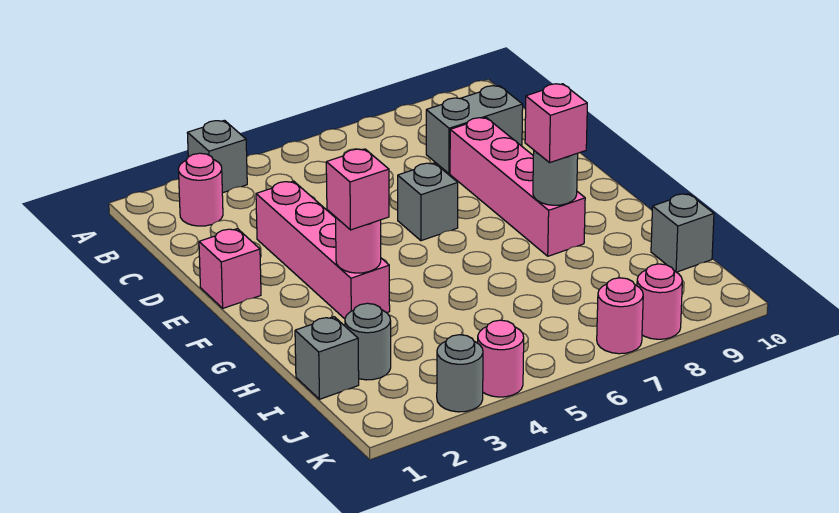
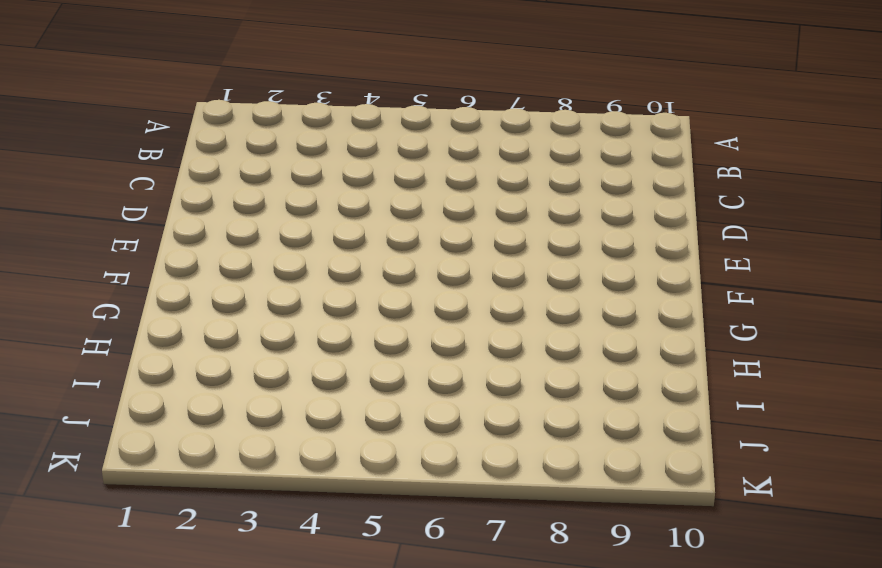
none -> grey 1x1 brick [188,120,247,193]
none -> pink 1x1 round brick [179,153,223,226]
none -> grey 1x2 brick [426,86,523,174]

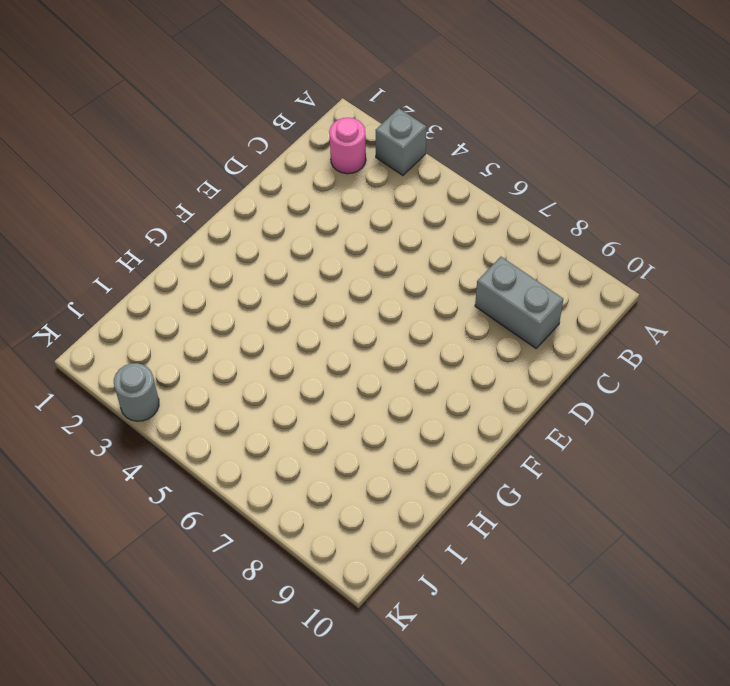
none -> pink 1x4 brick [256,181,390,319]
none -> pink 1x4 brick [450,118,585,256]
none -> pink 1x1 brick [199,229,261,308]

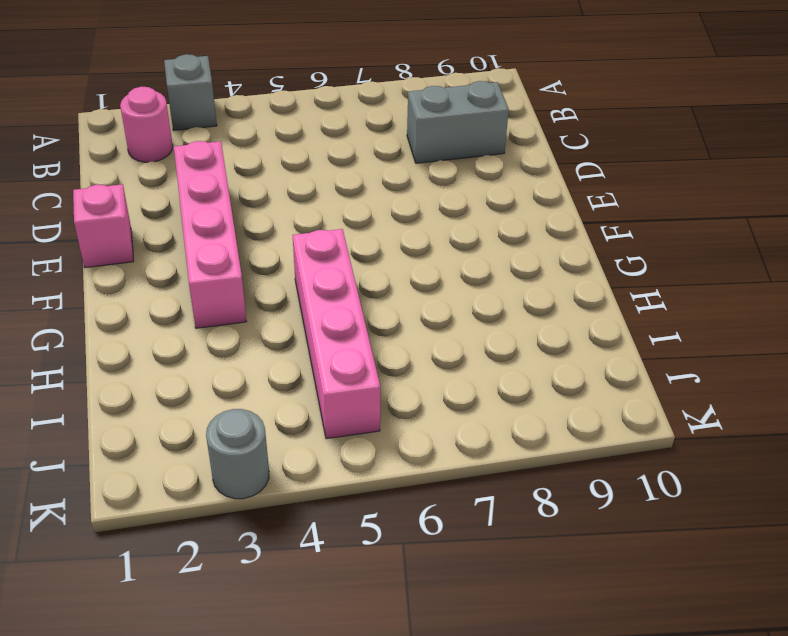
pink 1x4 brick [293,229,380,439] -> pink 1x4 brick moved to [450,118,585,256]
none -> grey 1x1 brick [398,163,458,241]
none -> grey 1x1 brick [295,317,359,399]
none -> grey 1x1 round brick [345,303,391,380]

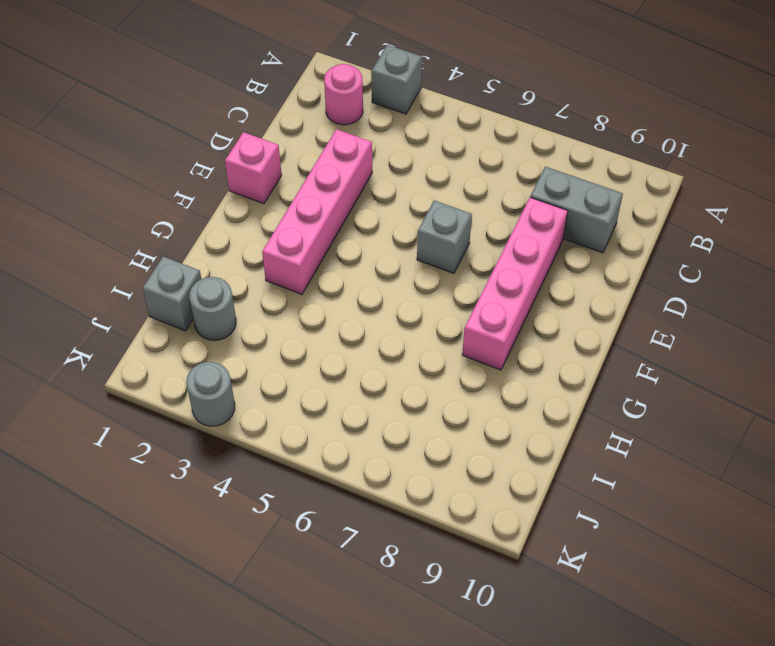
none -> grey 1x1 brick [651,194,714,272]
none -> pink 1x1 round brick [478,320,524,397]
none -> pink 1x1 round brick [597,278,643,354]

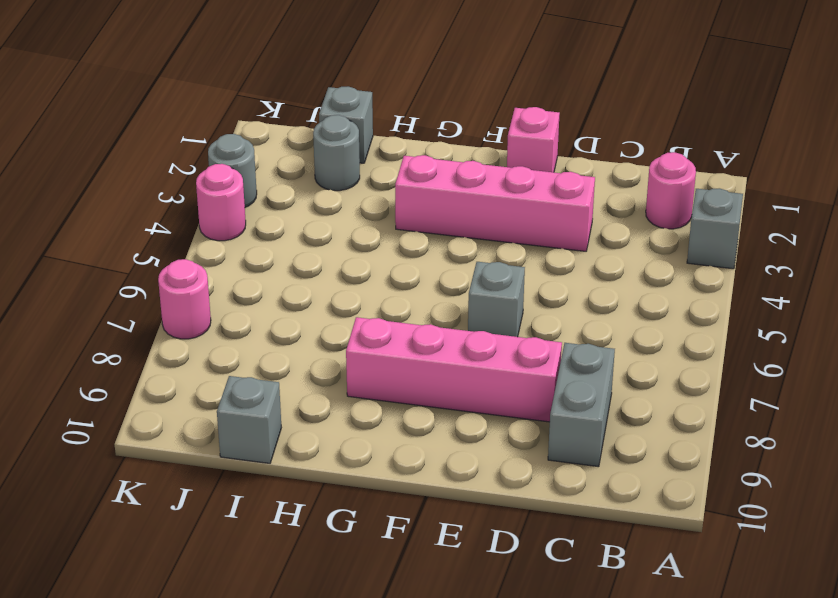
none -> pink 1x1 round brick [637,264,682,339]
none -> pink 1x1 round brick [336,218,381,273]
none -> grey 1x1 round brick [533,151,578,205]

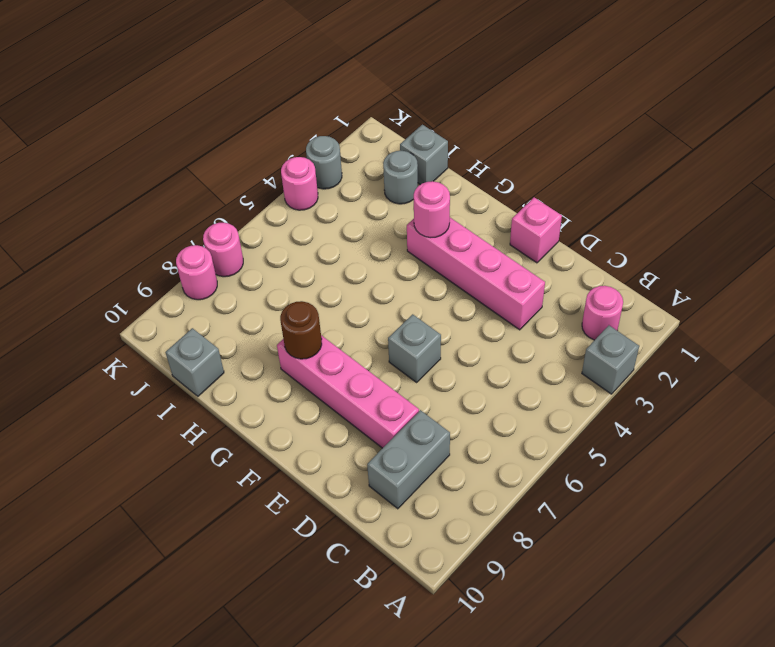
brown 1x1 round brick [280,301,322,359] -> grey 1x1 round brick [533,151,578,205]
none -> pink 1x1 brick [326,149,389,230]
none -> pink 1x1 brick [525,84,587,163]

